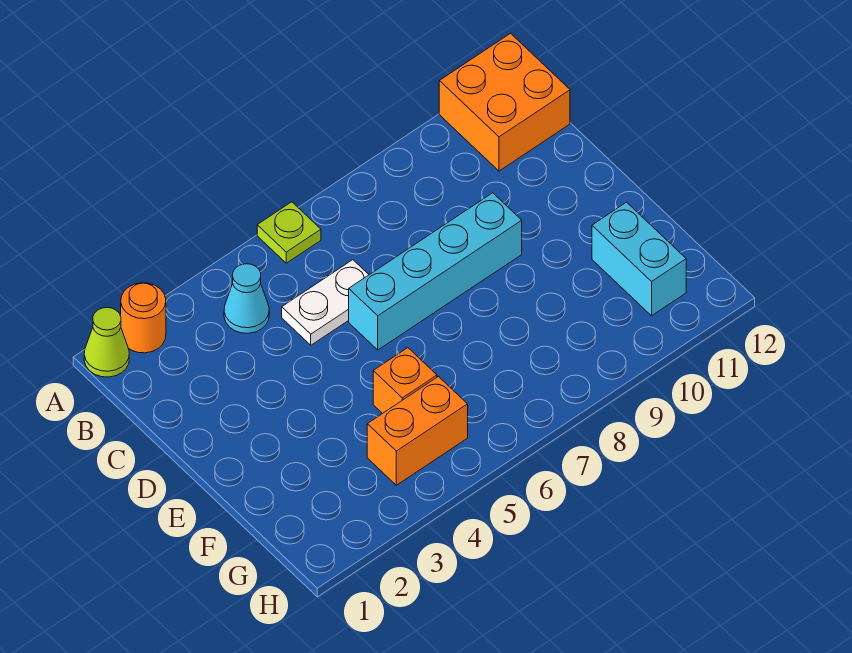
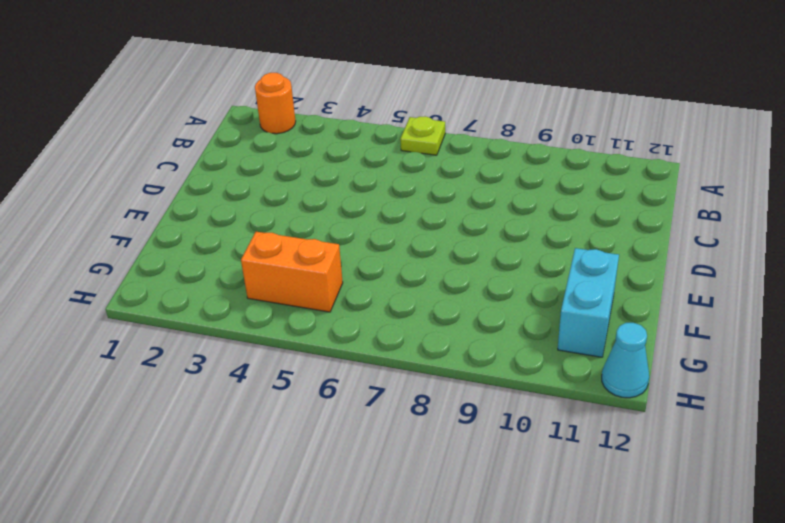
cyan 1x1 cone [602,323,649,398] -> cyan 1x1 cone moved to [224,264,269,333]
none -> lime 1x1 cone [84,308,129,377]
none -> orange 2x2 brick [439,33,570,171]

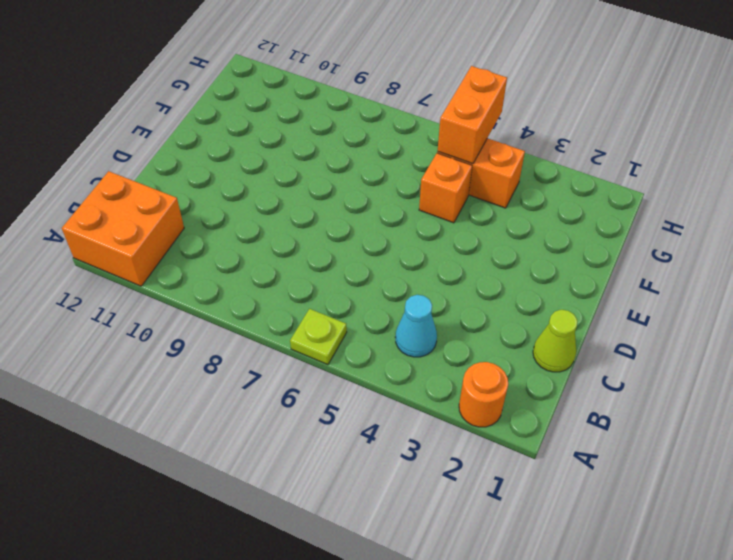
lime 1x1 cone [533,310,577,372] -> lime 1x1 cone moved to [84,308,129,377]
orange 1x2 brick [438,66,507,164] -> none
none -> white 1x2 plate [282,260,369,345]
none -> cyan 1x4 brick [349,193,522,350]

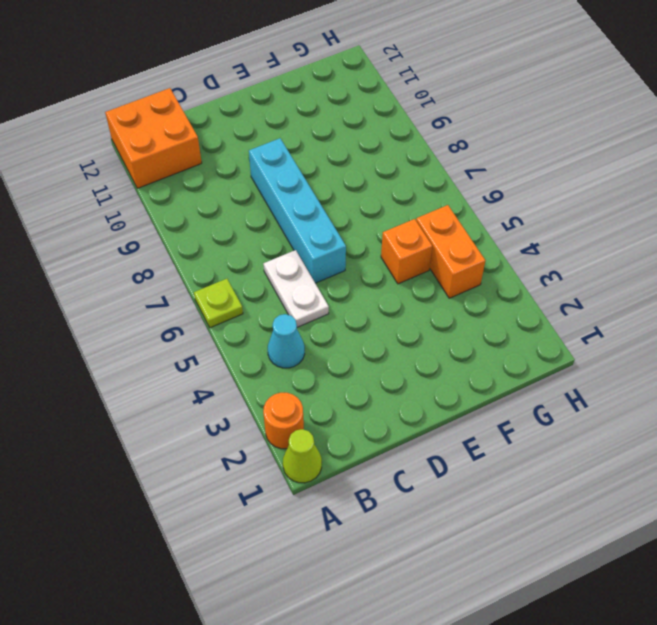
none -> cyan 1x2 brick [592,202,686,316]

